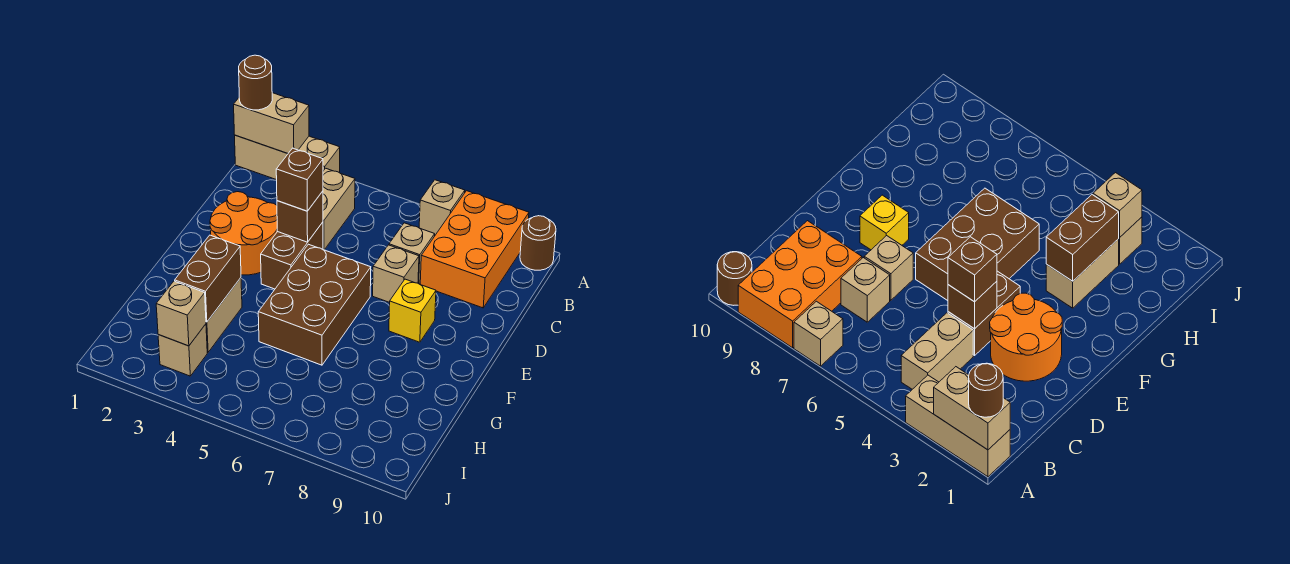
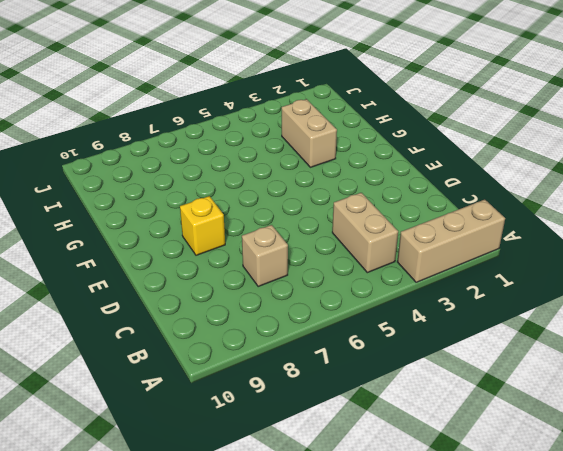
none -> tan 1x1 brick [419,180,465,235]
none -> orange 2x3 brick [420,191,529,308]
none -> brown 1x1 round brick [520,216,556,270]

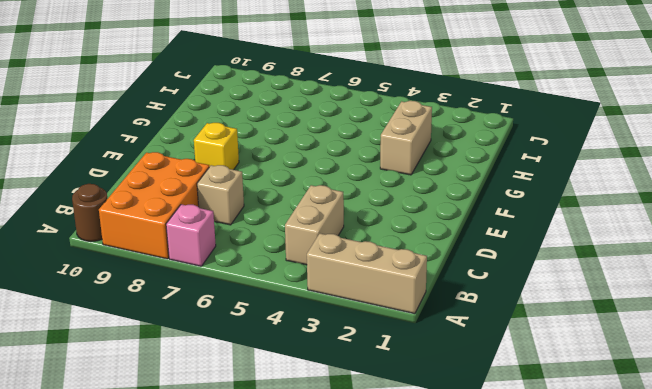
pink 1x1 brick [166,204,216,266] -> tan 1x1 brick [419,180,465,235]
none -> orange 2x2 round brick [210,192,277,275]
none -> brown 1x2 brick [261,222,323,289]
none -> tan 1x1 brick [373,245,419,303]

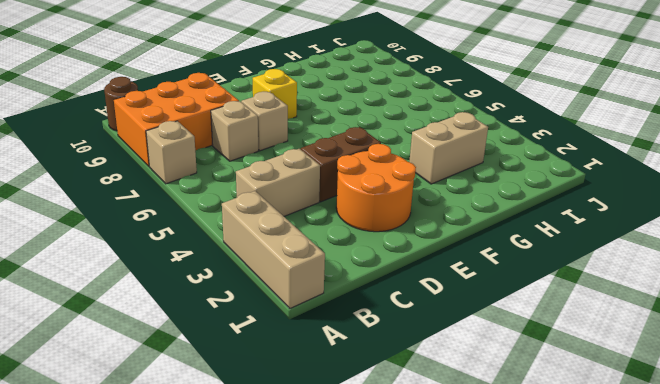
none -> brown 2x3 brick [258,244,371,365]
none -> tan 1x1 brick [158,324,207,376]
none -> tan 1x2 brick [234,93,309,153]

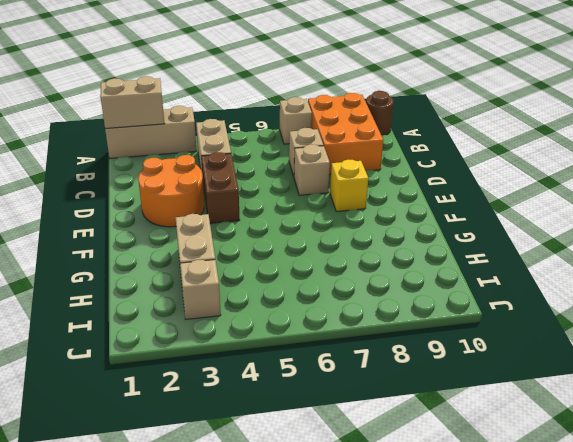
none -> brown 2x3 brick [258,244,371,365]
none -> brown 1x1 brick [277,191,323,242]
none -> brown 1x2 brick [175,235,241,322]

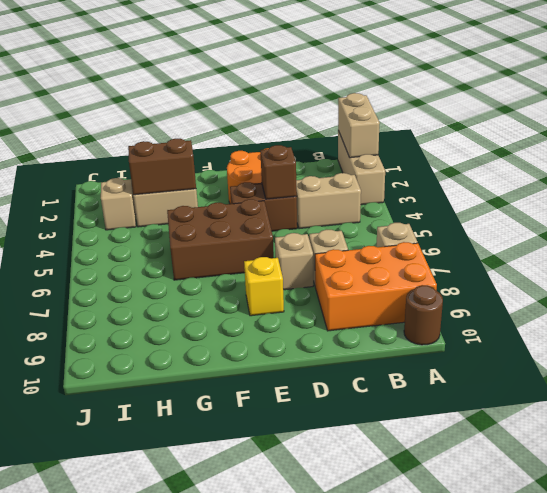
none -> tan 1x1 brick [156,281,206,346]
none -> brown 1x1 round brick [239,55,272,110]
none -> brown 1x1 brick [276,148,323,211]

